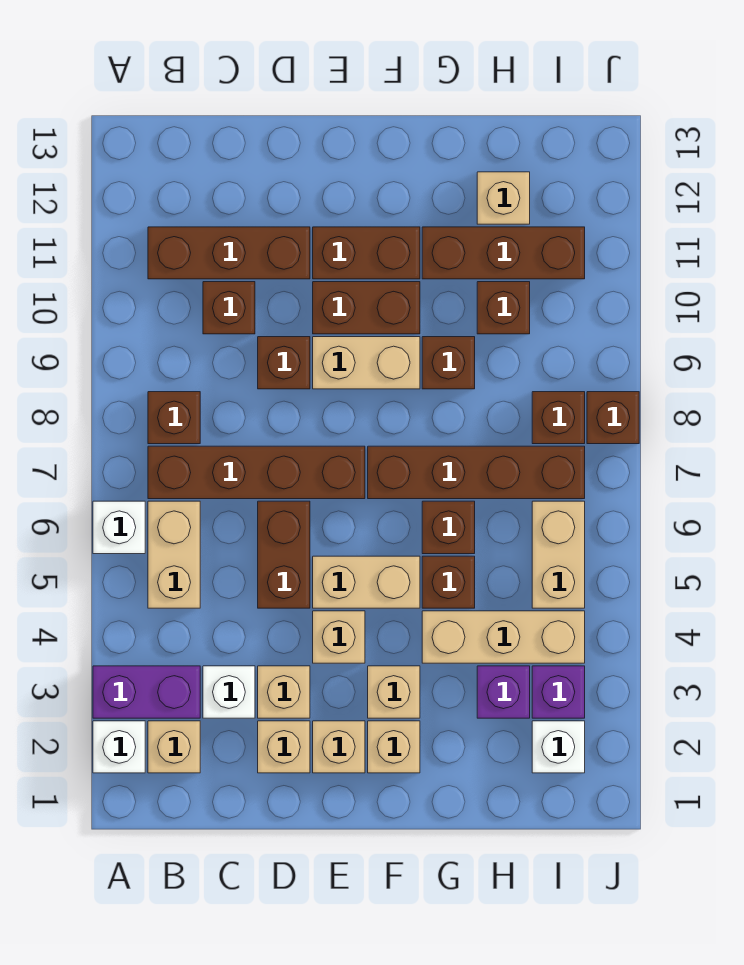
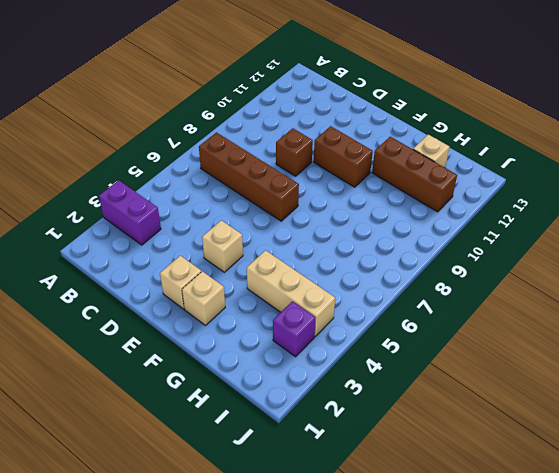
none -> white 1x1 brick [93,721,145,773]
none -> white 1x1 brick [93,501,145,554]
none -> tan 1x1 brick [148,721,200,773]
none -> tan 1x2 brick [148,501,200,608]

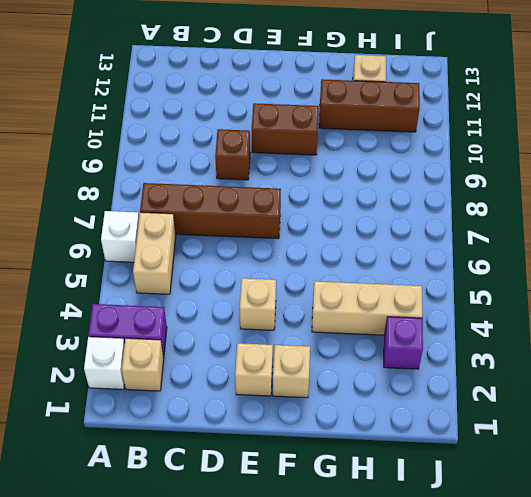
none -> brown 1x1 brick [148,392,200,444]
none -> brown 1x3 brick [148,227,310,279]
none -> white 1x1 brick [203,666,255,718]
none -> brown 1x1 brick [203,282,255,334]

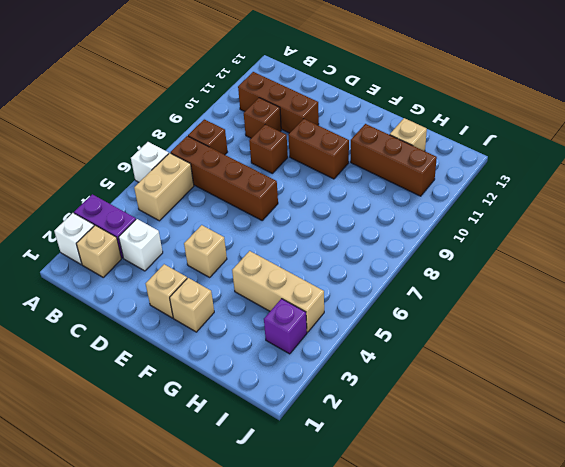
none -> tan 1x1 brick [258,721,310,773]
none -> tan 1x1 brick [258,666,310,718]
none -> brown 1x2 brick [258,501,310,608]
none -> tan 1x2 brick [313,556,420,608]

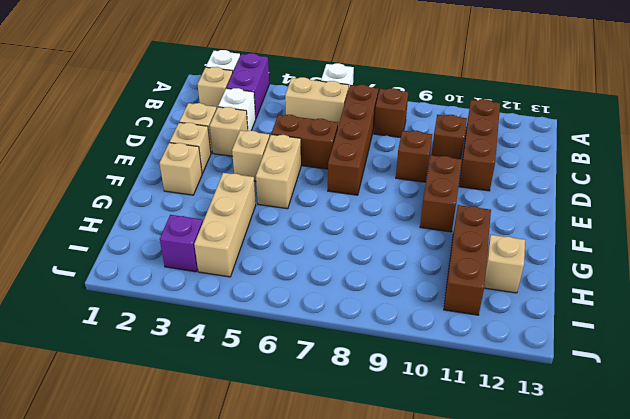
none -> tan 1x2 brick [313,337,420,389]
none -> brown 1x2 brick [313,227,420,279]
none -> tan 1x1 brick [368,666,420,718]
none -> brown 1x4 brick [368,446,585,499]

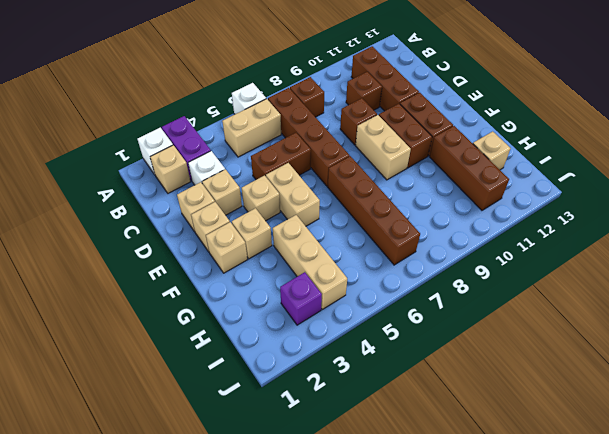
none -> brown 1x1 brick [422,556,475,608]
none -> brown 1x1 brick [422,501,475,554]
none -> brown 1x1 brick [422,337,475,389]
none -> purple 1x1 brick [477,666,530,718]

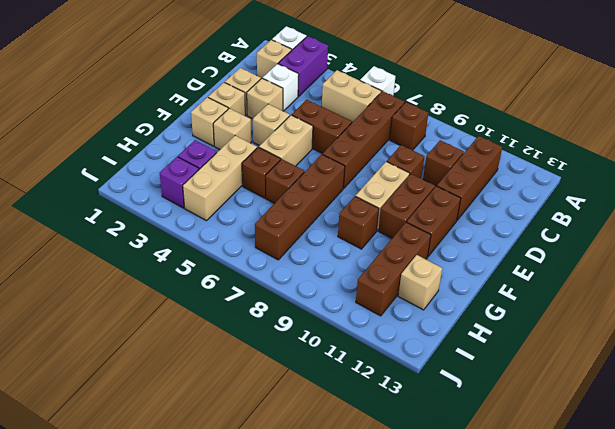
none -> brown 1x1 brick [477,282,530,334]
none -> white 1x1 brick [532,721,585,773]
none -> tan 1x2 brick [532,501,585,608]
none -> brown 1x1 brick [532,392,585,444]

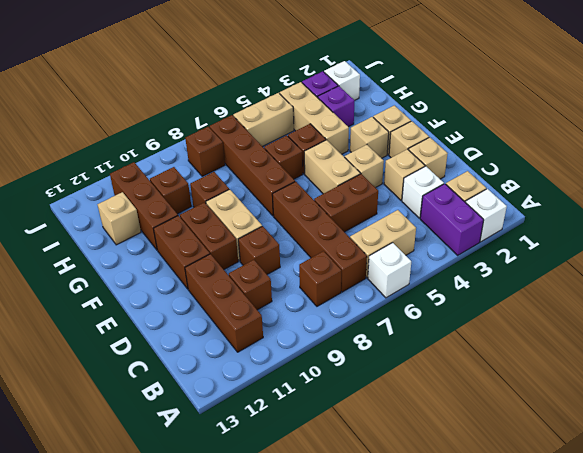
none -> brown 1x1 brick [587,392,639,444]

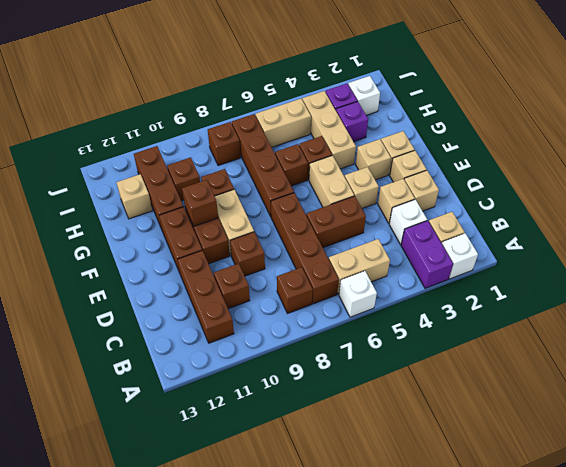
brown 1x1 brick [182,180,218,226] -> brown 1x1 brick moved to [587,392,639,444]

